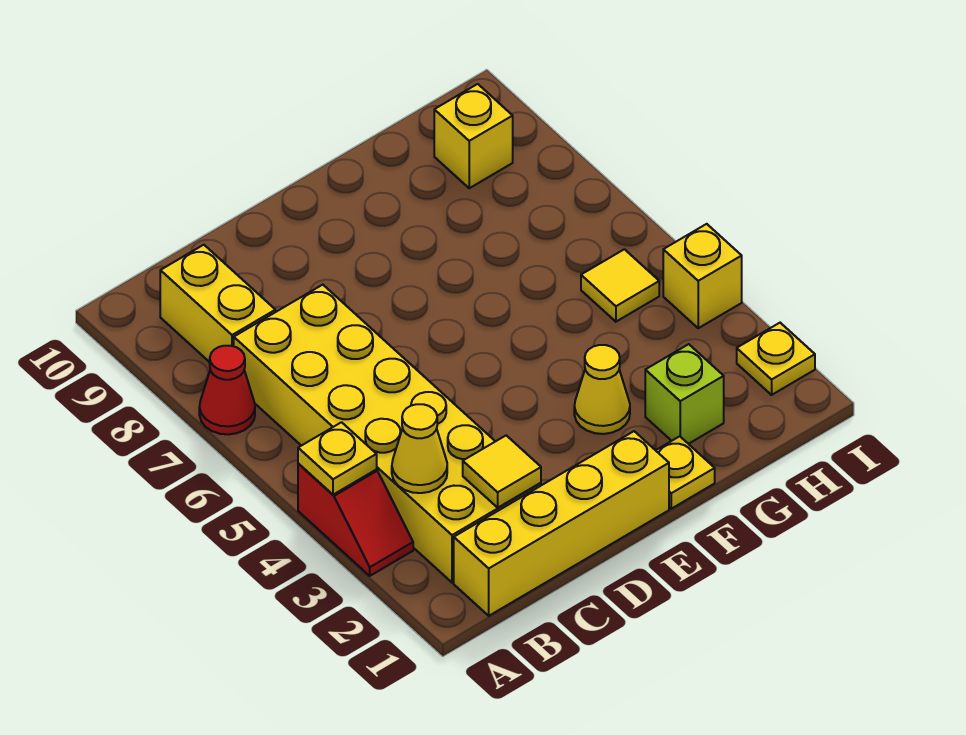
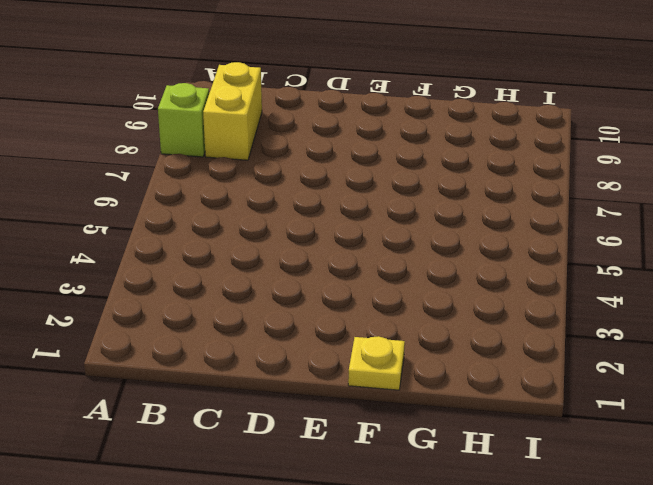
lime 1x1 brick [158,83,209,157] -> lime 1x1 brick moved to [645,344,724,444]
none -> red 1x2 slope [298,463,413,576]
none -> red 1x1 cone [199,346,255,434]
none -> yellow 1x4 brick [454,431,669,616]

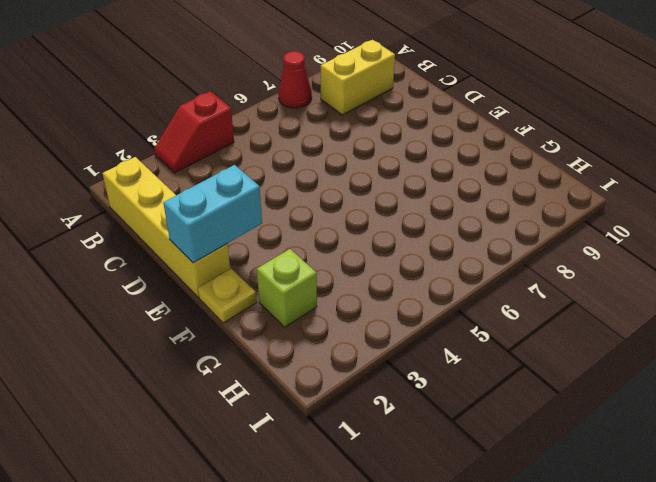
cyan 1x2 brick [163,165,262,263] -> none
none -> yellow 2x6 brick [234,285,541,583]
none -> yellow 1x1 cone [574,345,630,434]
none -> yellow 1x1 tile [581,249,659,322]

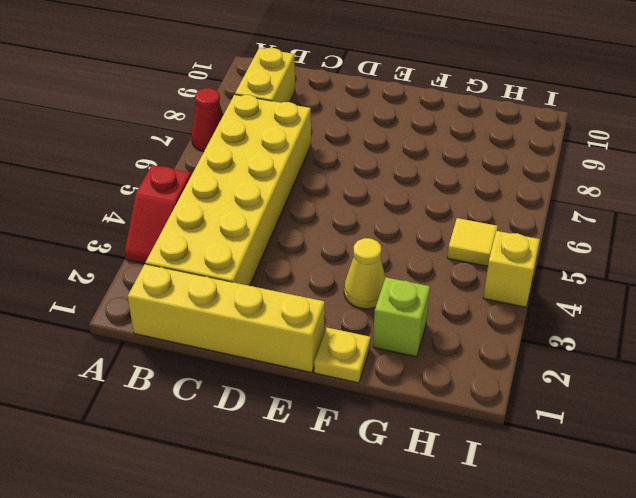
none -> yellow 1x1 brick [434,84,513,188]
none -> yellow 1x1 plate [737,323,815,395]
none -> yellow 1x1 plate [298,422,377,495]

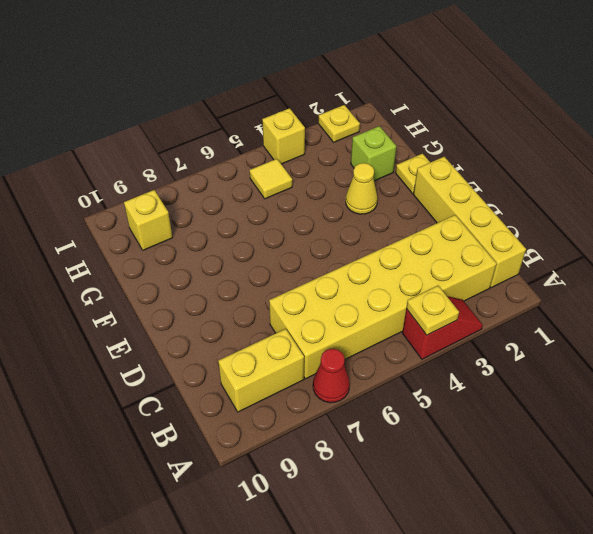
none -> yellow 1x1 cone [392,404,447,493]
none -> yellow 1x1 tile [463,435,541,508]

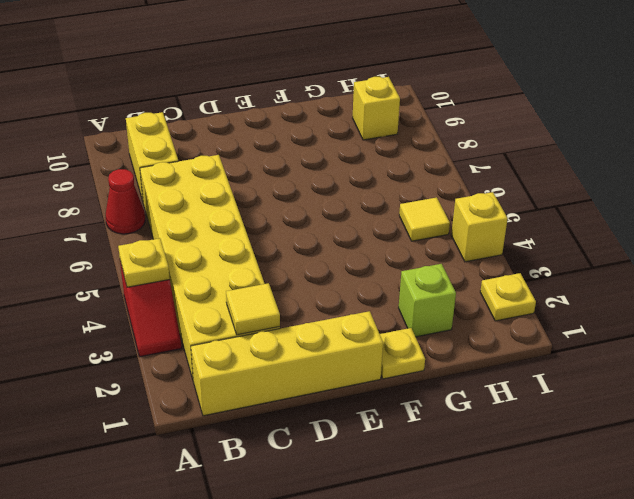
none -> yellow 1x1 cone [574,345,630,434]
none -> yellow 1x1 cone [392,404,447,493]

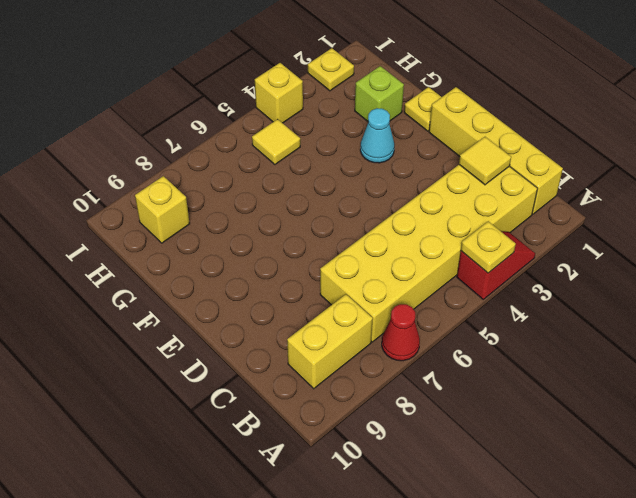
cyan 1x1 cone [360,108,394,163] -> yellow 1x1 cone [574,345,630,434]
none -> yellow 1x1 cone [392,404,447,493]

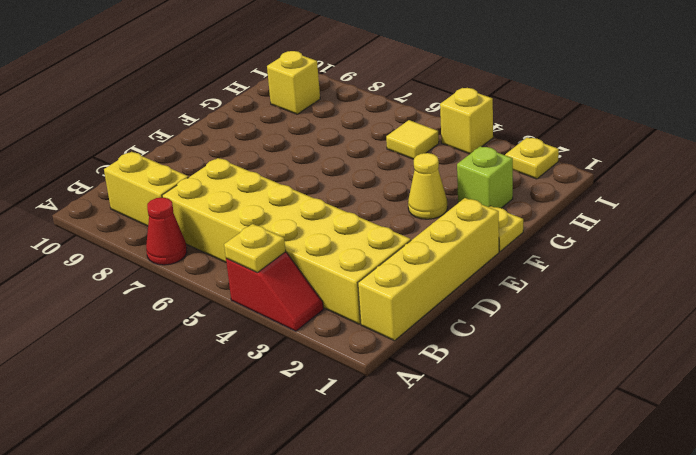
none -> yellow 1x1 cone [392,404,447,493]
none -> yellow 1x1 tile [463,435,541,508]

